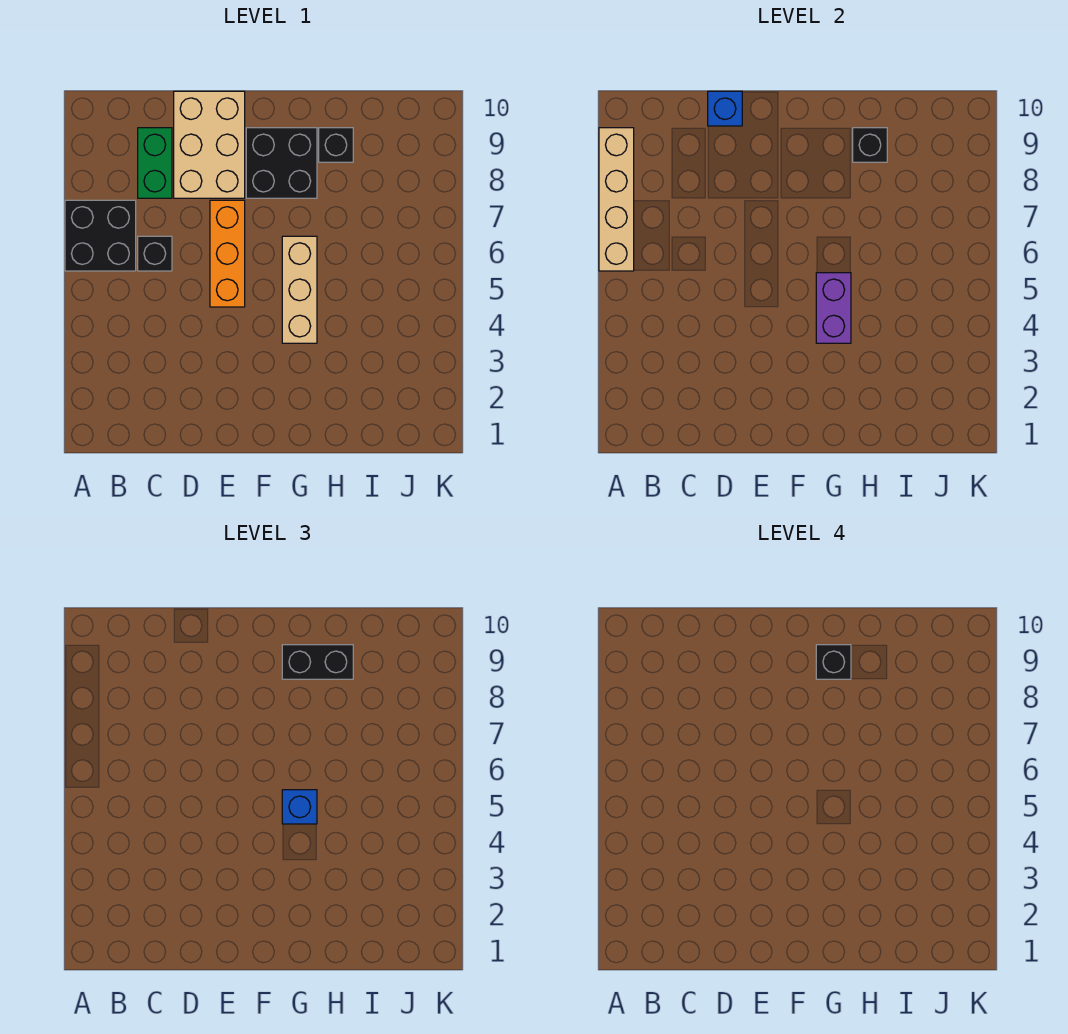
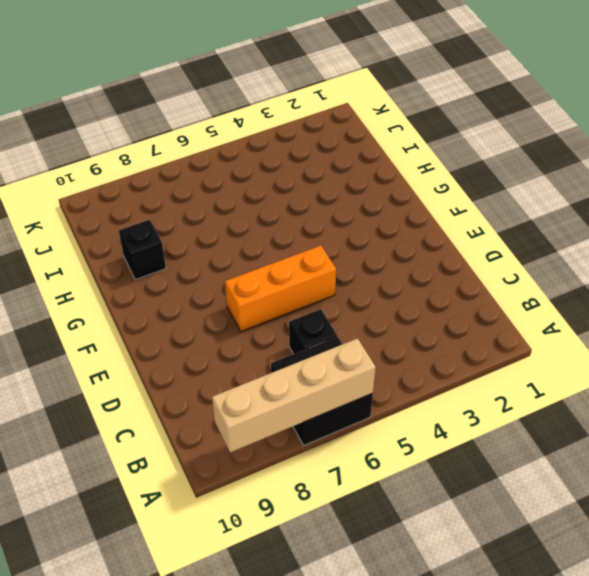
none -> green 1x2 brick [138,128,172,198]
none -> tan 2x3 brick [174,91,245,198]
none -> black 2x2 brick [246,128,317,198]

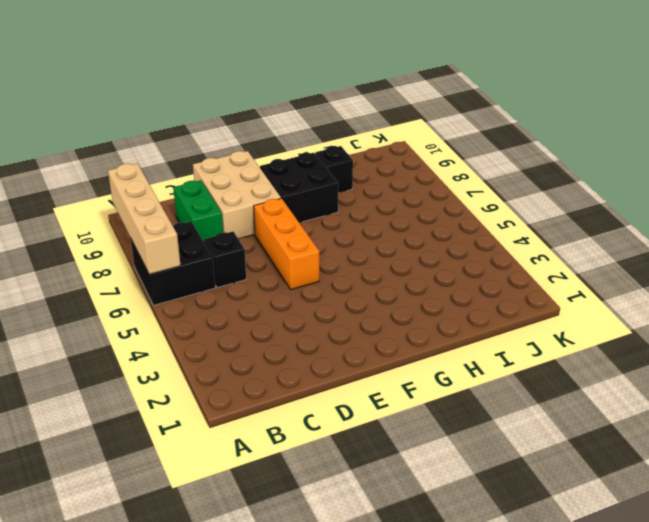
none -> tan 1x3 brick [282,236,317,343]
none -> blue 1x1 brick [708,91,742,126]
none -> purple 1x2 brick [816,273,851,343]

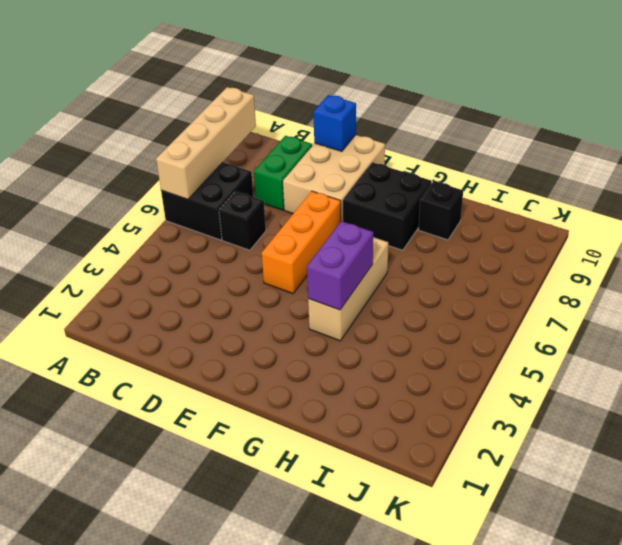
none -> black 1x1 brick [853,128,887,162]
none -> blue 1x1 brick [282,790,317,824]
none -> black 1x2 brick [282,645,353,679]

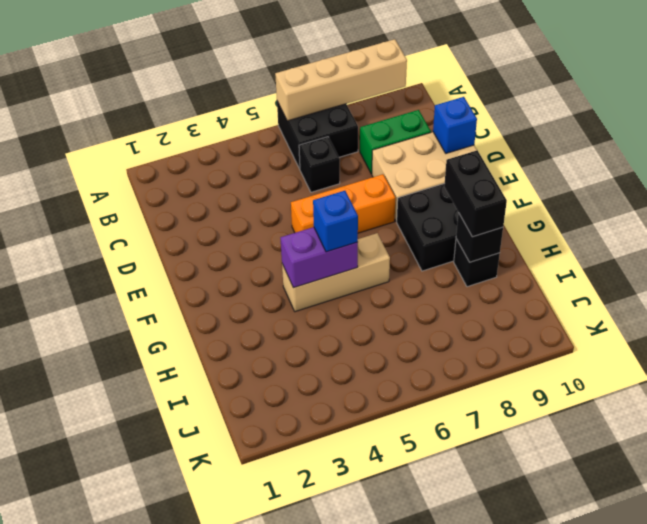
none -> black 1x1 brick [816,645,851,679]

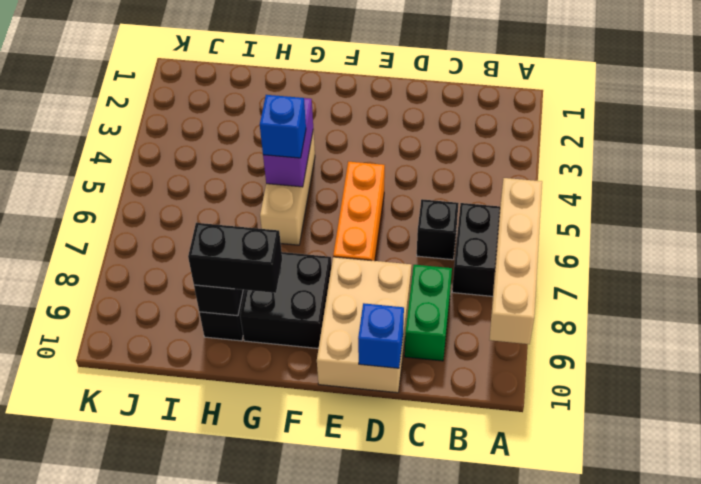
none -> black 1x1 brick [816,645,851,679]

